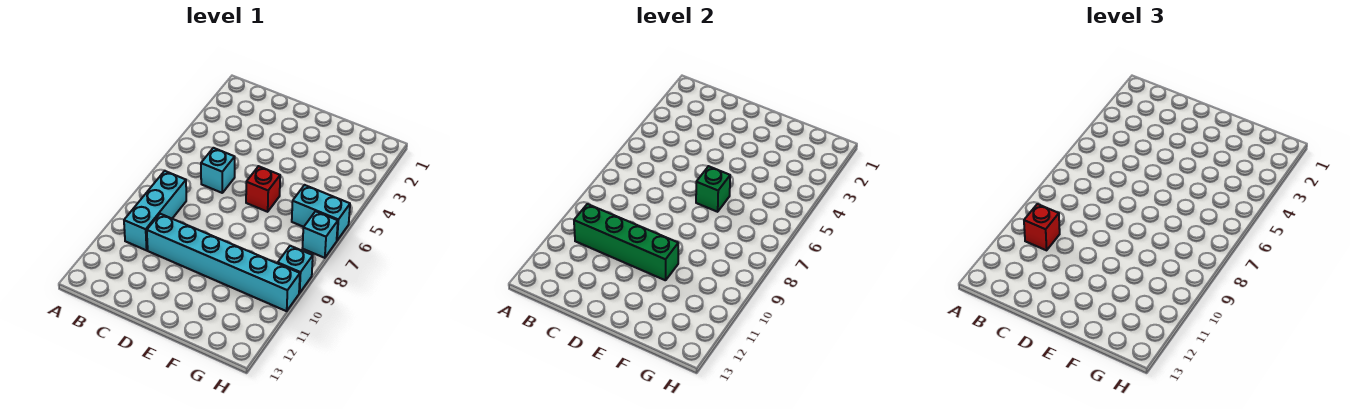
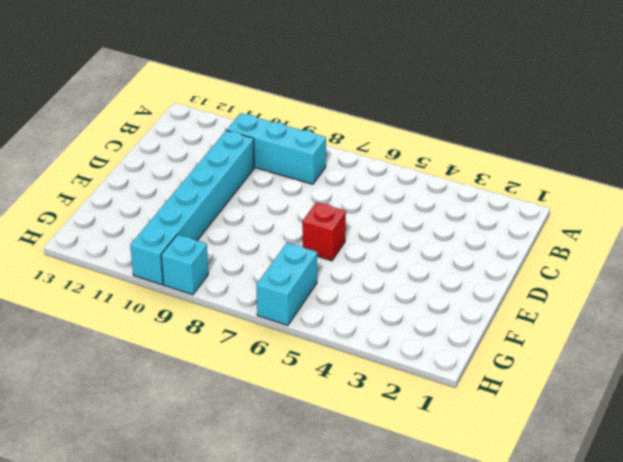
none -> cyan 1x1 brick [201,148,235,193]
none -> cyan 1x1 brick [303,211,338,258]

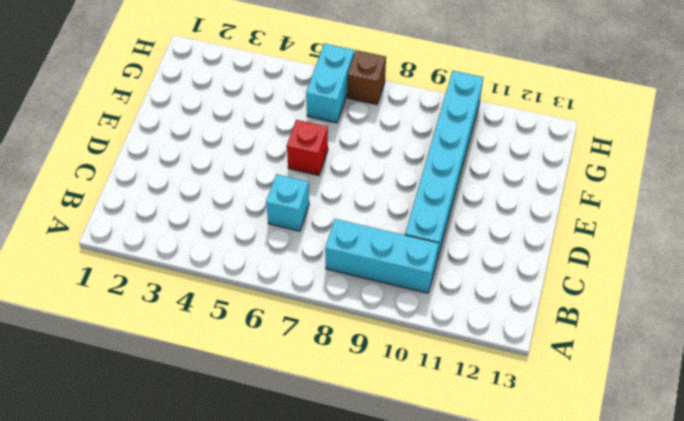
brown 1x1 brick [347,50,386,105] -> cyan 1x1 brick [303,211,338,258]
none -> cyan 1x1 brick [278,246,313,293]
none -> green 1x4 brick [574,204,678,280]

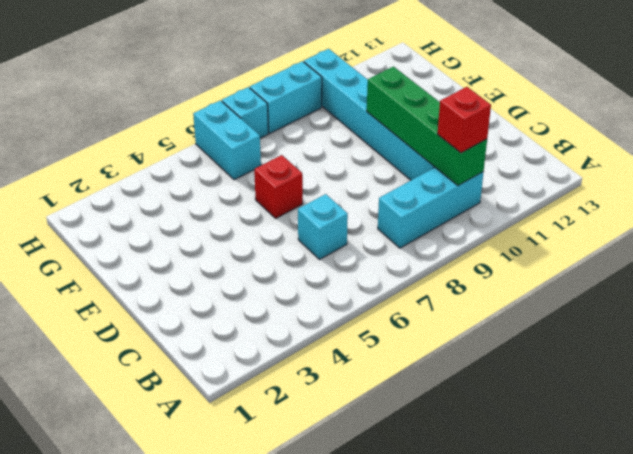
cyan 1x2 brick [250,61,322,133] -> cyan 1x1 brick [278,246,313,293]
none -> green 1x1 brick [696,166,730,212]

